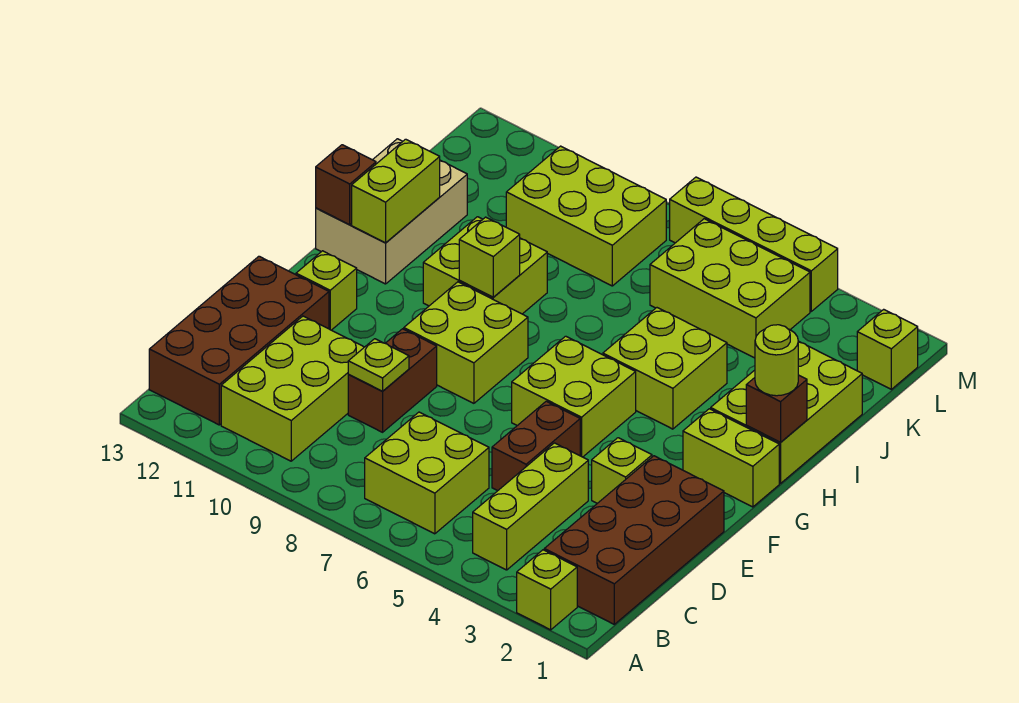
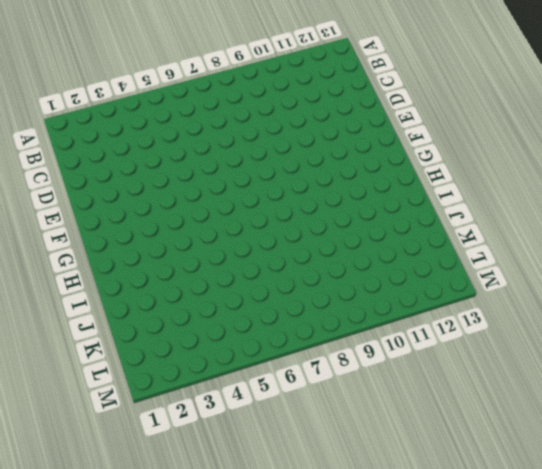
none -> lime 1x1 brick [517,550,577,630]
none -> brown 2x4 brick [544,456,724,624]
none -> lime 1x3 brick [473,443,588,570]

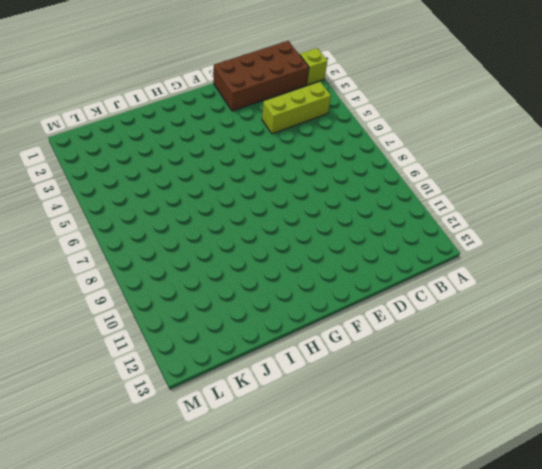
none -> lime 2x2 brick [365,412,489,534]
none -> lime 2x3 brick [221,316,364,461]
none -> brown 2x4 brick [149,256,329,425]

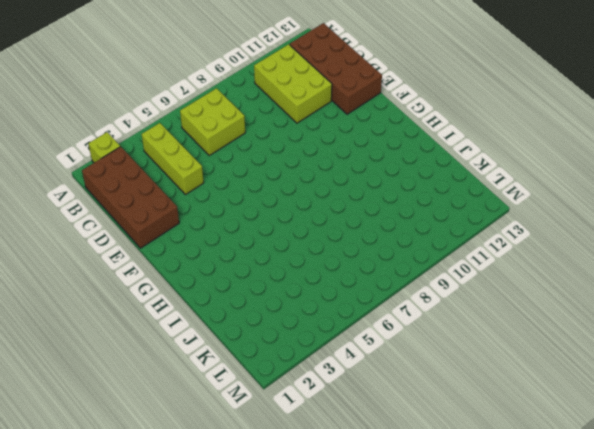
none -> brown 1x2 brick [492,401,580,491]
none -> brown 1x2 brick [348,329,437,432]
none -> lime 1x1 brick [592,438,652,503]

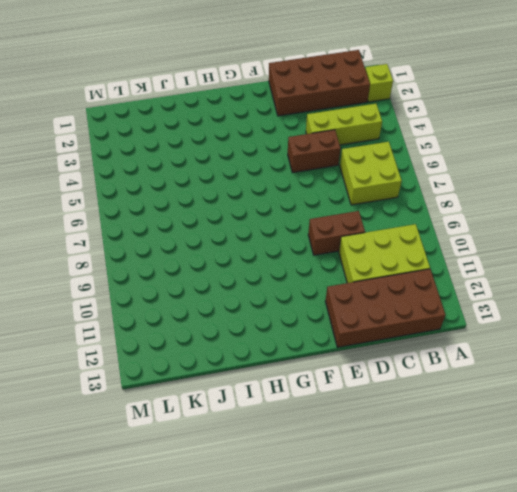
none -> lime 1x1 brick [592,438,652,503]
none -> lime 2x2 brick [512,336,636,457]
none -> lime 2x2 brick [404,282,528,403]

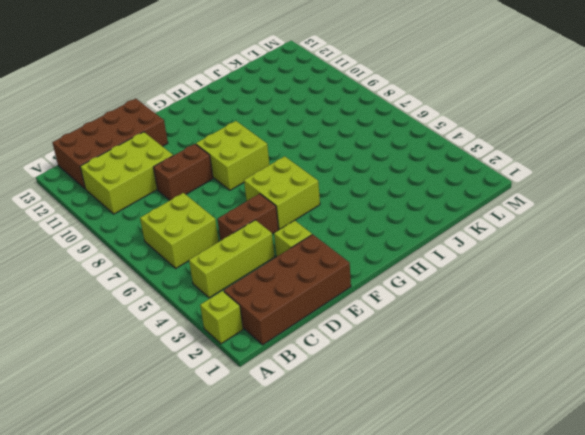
none -> lime 1x1 brick [296,251,357,330]
none -> lime 1x2 brick [683,409,779,507]
none -> lime 2x3 brick [711,341,862,483]

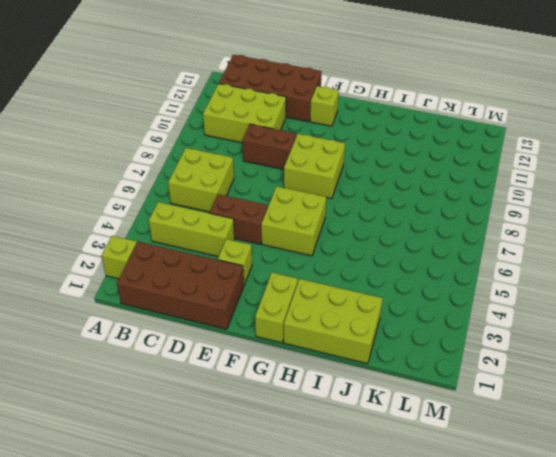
none -> lime 2x2 brick [603,308,727,429]
none -> lime 2x2 brick [423,217,547,314]
none -> tan 2x3 brick [316,139,467,284]

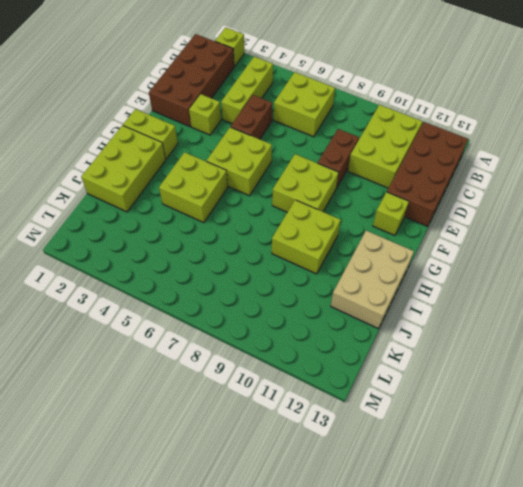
none -> lime 2x3 brick [650,219,810,358]
none -> lime 2x3 brick [506,146,666,286]
none -> lime 1x1 brick [857,309,918,389]

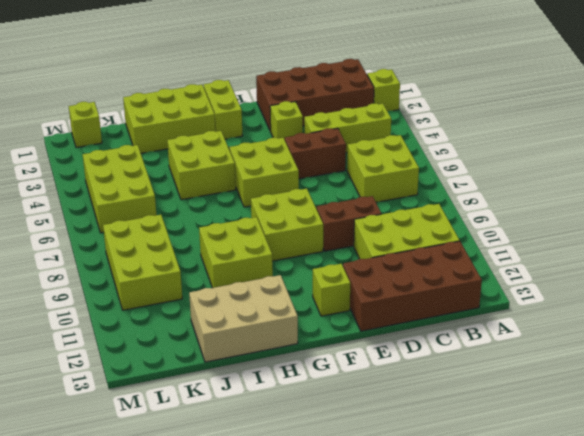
none -> lime 1x4 brick [670,177,838,311]
none -> lime 1x1 plate [348,339,409,391]
none -> brown 1x1 brick [746,375,807,442]

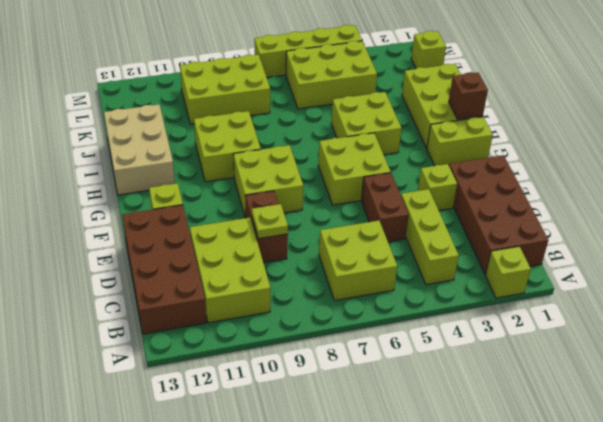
none -> lime 1x1 brick [459,217,520,297]
none -> lime 1x2 brick [352,139,440,243]
none -> brown 1x1 brick [316,145,376,225]

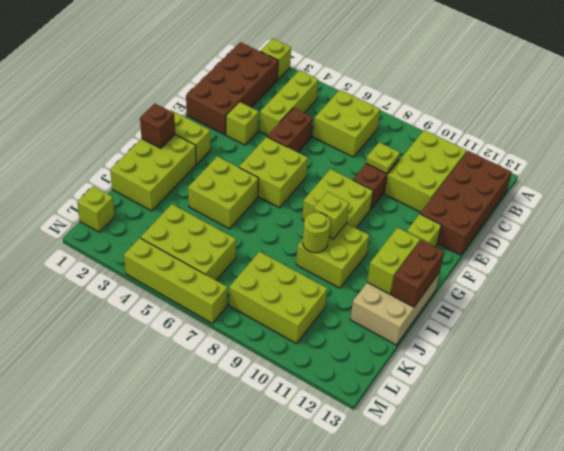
brown 1x2 brick [391,240,444,307] -> brown 1x1 brick [316,145,376,225]
lime 1x1 round brick [303,212,330,253] -> lime 1x1 round brick moved to [755,325,798,396]

